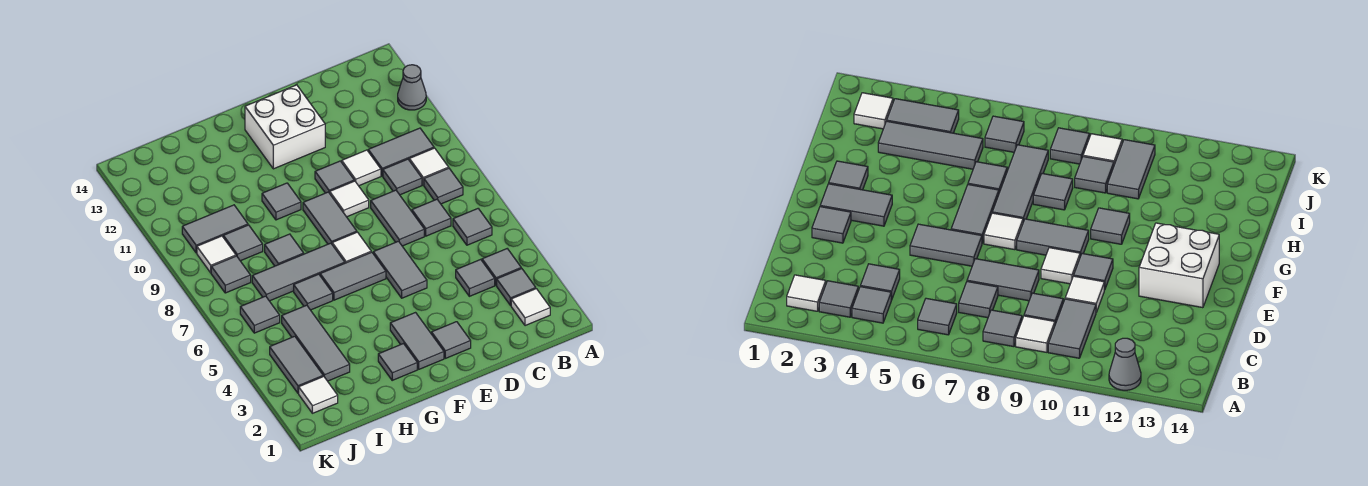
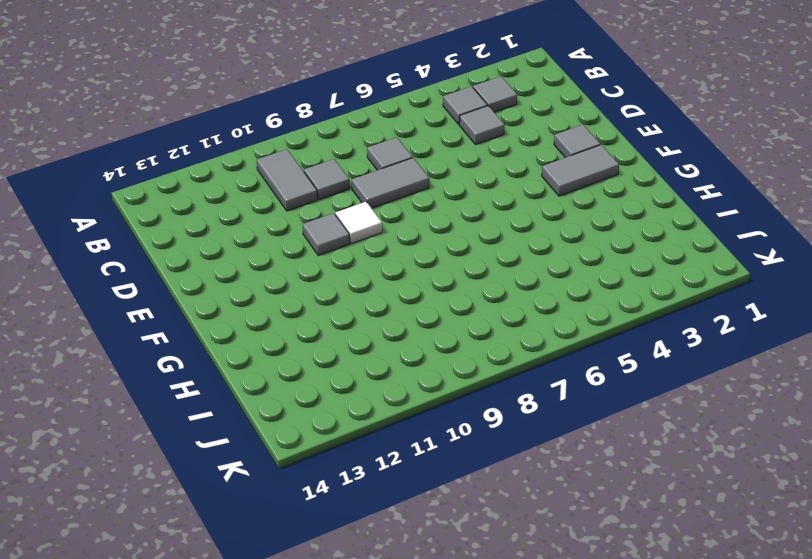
none -> grey 1x1 cone [398,65,426,110]
none -> white 1x1 tile [511,289,550,326]
none -> grey 1x1 tile [453,209,492,245]
none -> grey 1x1 tile [424,168,463,204]

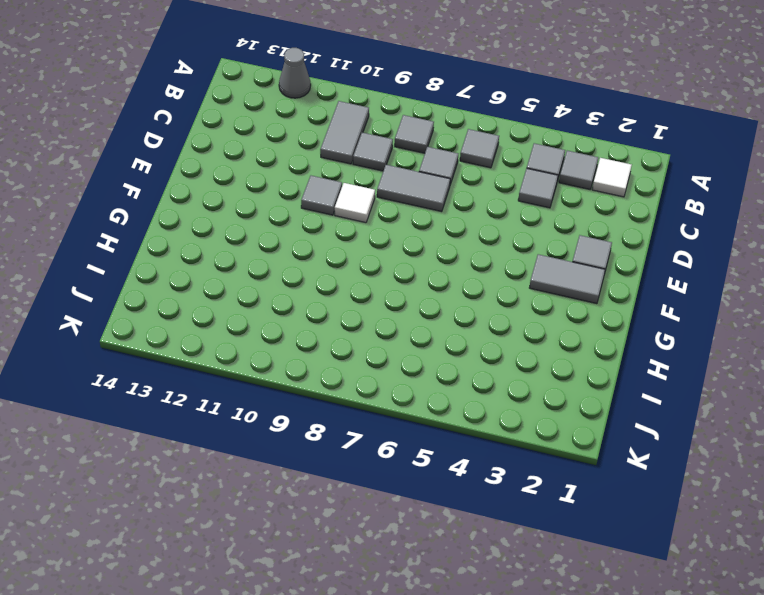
none -> white 1x1 tile [409,148,449,185]
none -> white 1x1 tile [342,150,381,186]
none -> grey 1x2 tile [373,241,427,298]
none -> white 2x2 brick [245,85,325,169]

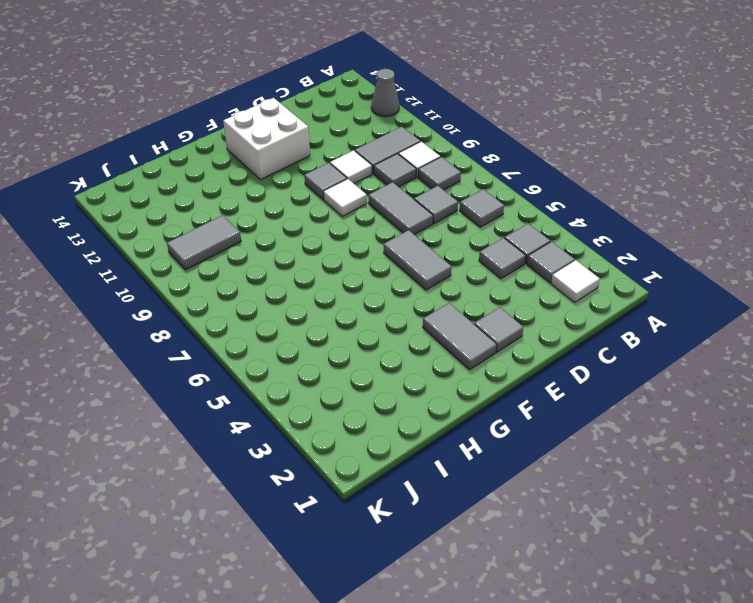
none -> grey 1x2 tile [320,252,386,300]
none -> white 1x1 tile [332,232,371,263]
none -> grey 1x2 tile [303,192,357,244]
none -> grey 1x1 tile [378,344,417,380]

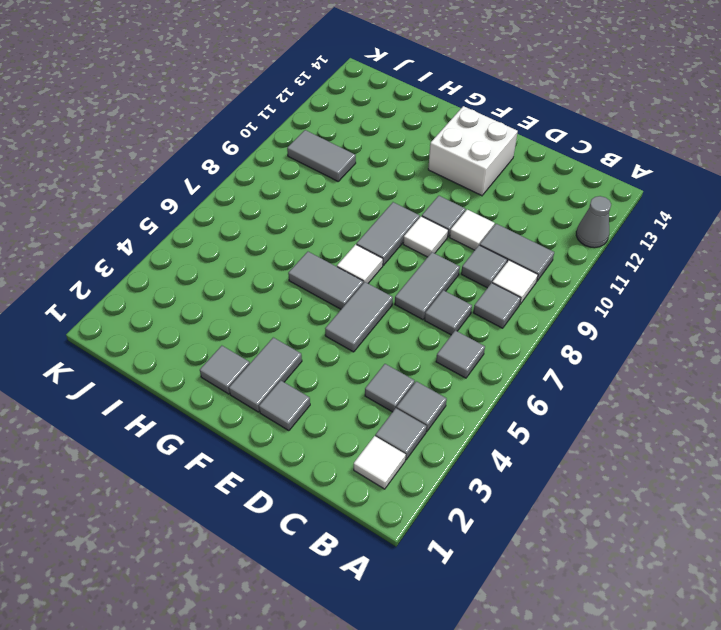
none -> grey 1x3 tile [252,243,345,301]
none -> grey 1x1 tile [262,183,301,220]
none -> grey 1x1 tile [294,274,333,310]
none -> grey 1x1 tile [265,234,304,266]

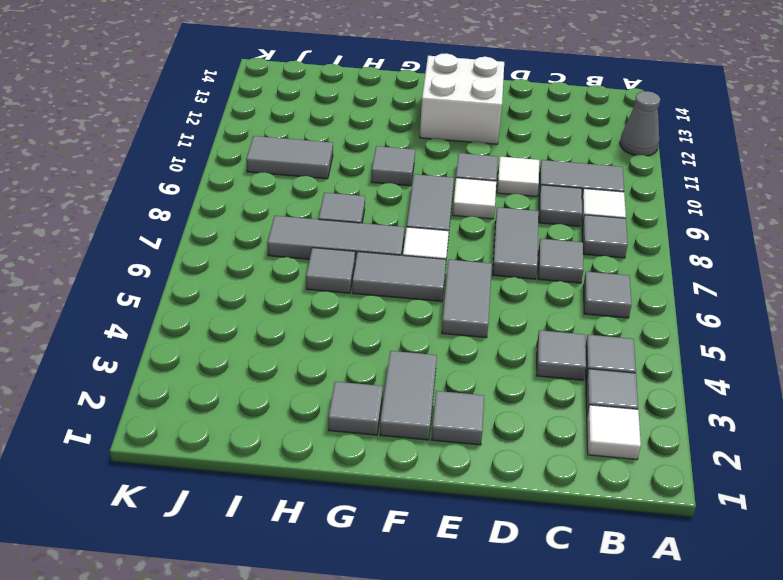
none -> grey 1x3 tile [282,305,350,381]
none -> grey 1x1 tile [223,225,263,261]
none -> white 1x1 tile [299,376,338,413]
none -> grey 1x2 tile [270,336,323,393]

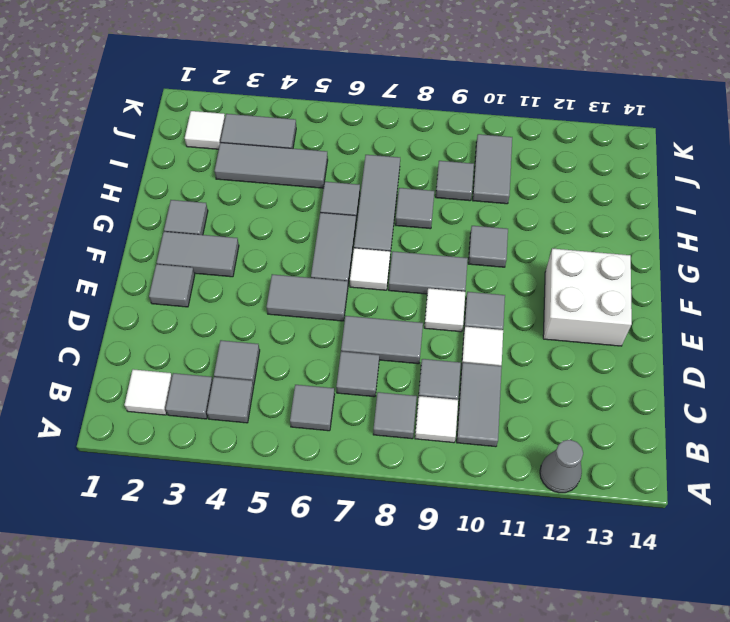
none -> grey 1x1 tile [240,296,280,333]
none -> grey 1x1 tile [211,256,251,293]
none -> white 1x1 tile [197,236,236,273]

